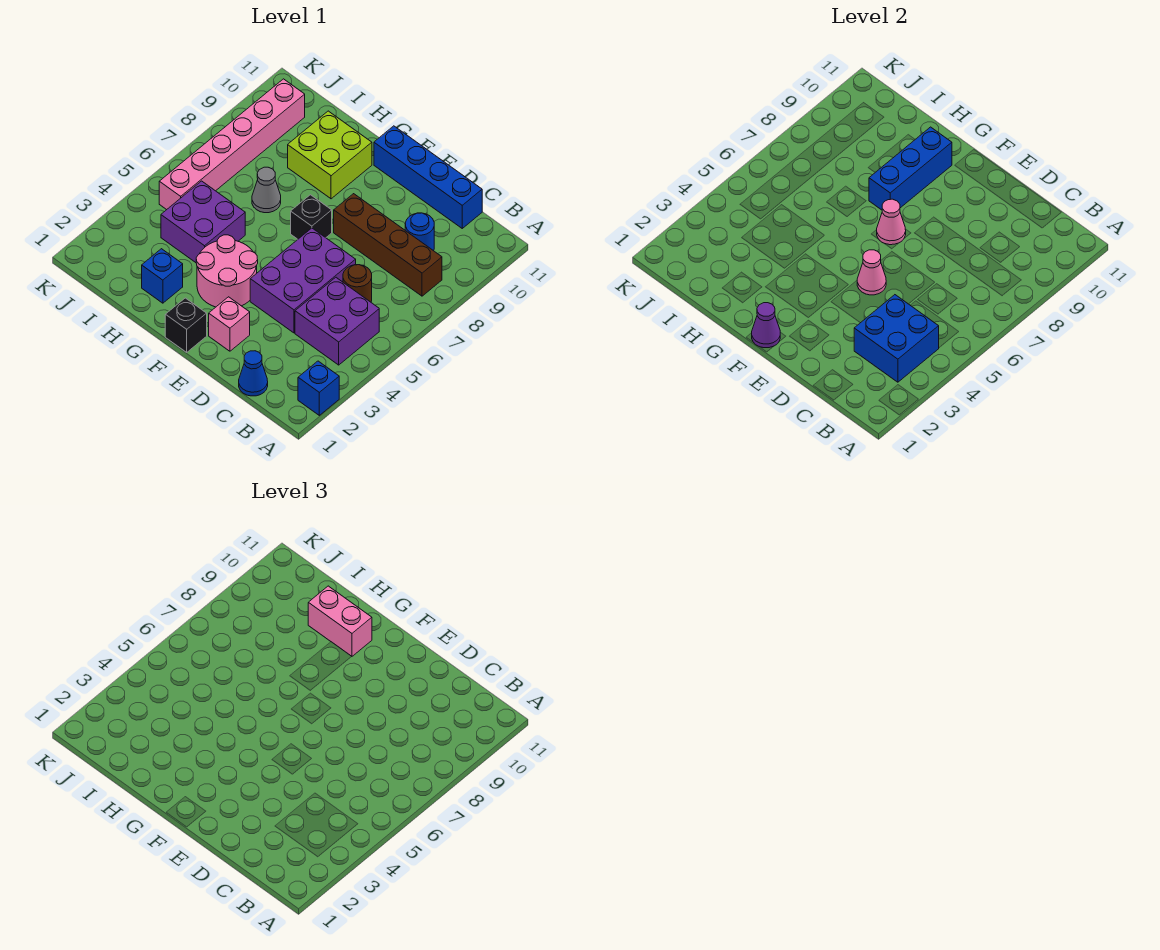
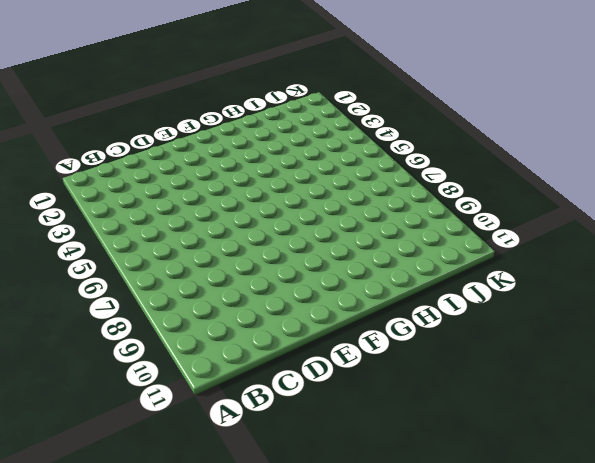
none -> blue 1x1 brick [298,361,339,415]
none -> purple 2x2 brick [295,277,379,365]
none -> brown 1x4 brick [334,194,442,296]

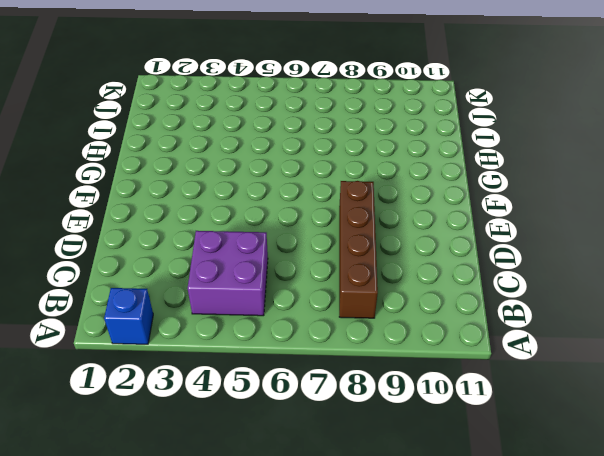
none -> blue 1x1 cone [239,351,268,396]
none -> brown 1x1 round brick [343,265,372,302]
none -> blue 1x1 round brick [405,213,434,251]

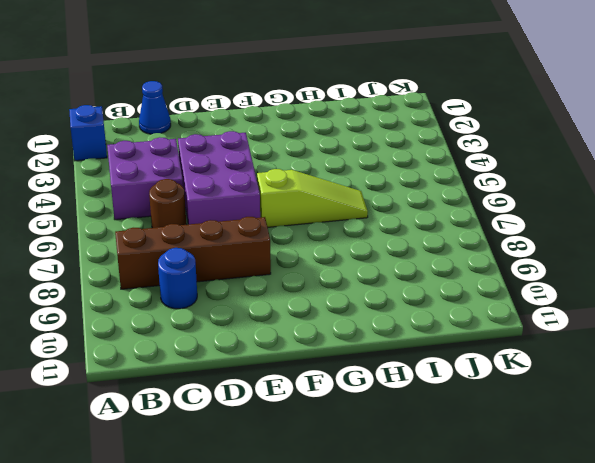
lime 1x3 slope [257,169,368,227] -> none
none -> blue 1x4 brick [374,126,482,228]
none -> pink 1x1 brick [209,297,250,351]
none -> black 1x1 brick [165,298,207,352]

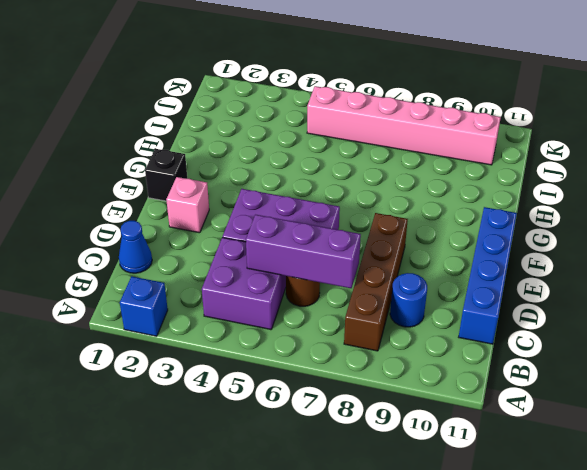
purple 1x3 brick [246,215,361,288] -> none
none -> pink 2x2 round brick [196,235,258,307]
none -> black 1x1 brick [291,195,332,239]
none -> lime 2x2 brick [288,111,372,199]

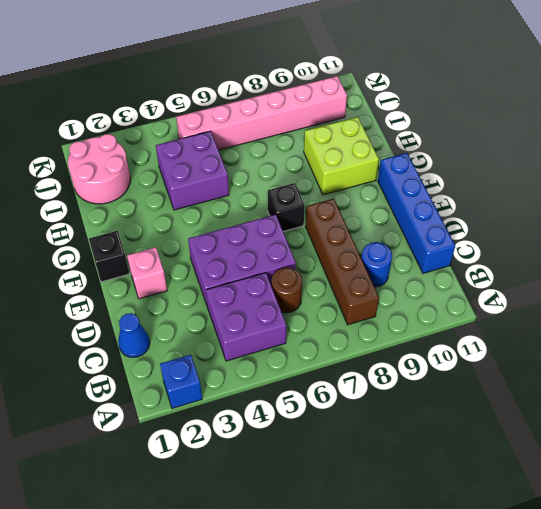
pink 2x2 round brick [68,134,130,204] -> pink 2x2 round brick moved to [196,235,258,307]
none -> blue 1x1 brick [142,249,183,303]
none -> grey 1x1 cone [252,167,281,213]
none -> blue 2x2 brick [854,295,939,382]

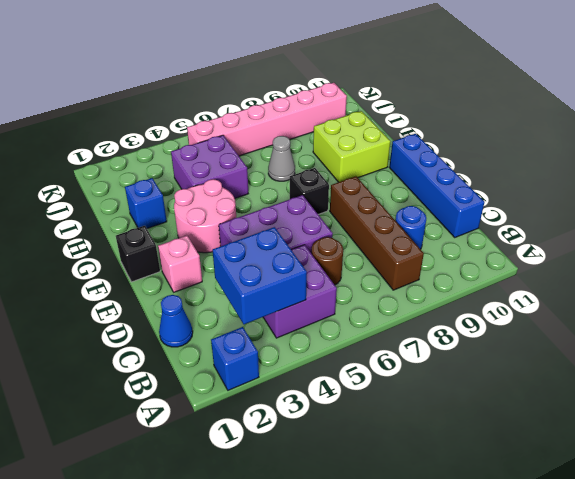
none -> pink 1x1 cone [857,250,886,295]
none -> purple 1x1 cone [752,303,780,348]
none -> pink 1x1 cone [877,199,906,245]

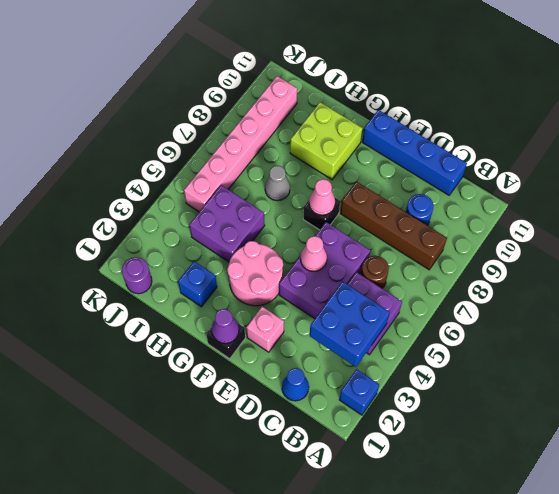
purple 1x1 round brick [122,257,152,294] -> none
none -> blue 1x3 brick [869,127,952,210]
none -> pink 1x2 brick [308,586,372,657]

